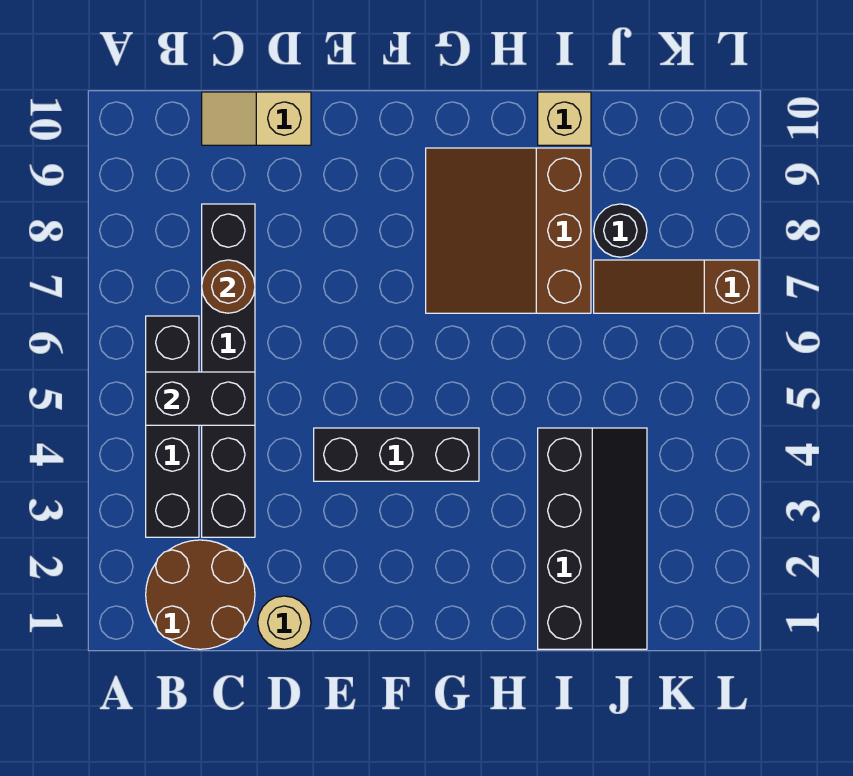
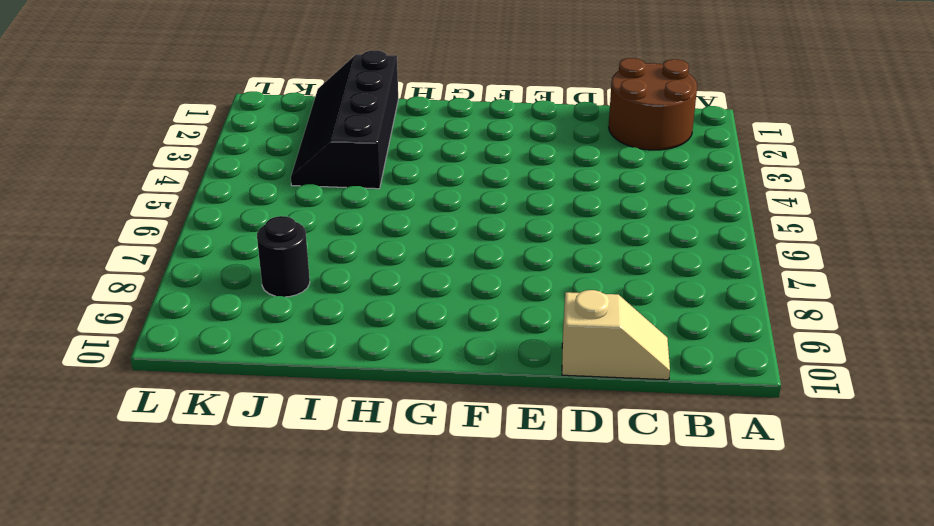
none -> black 1x4 brick [146,316,199,537]
none -> black 1x6 brick [202,204,255,537]
none -> tan 1x1 round brick [258,596,311,649]

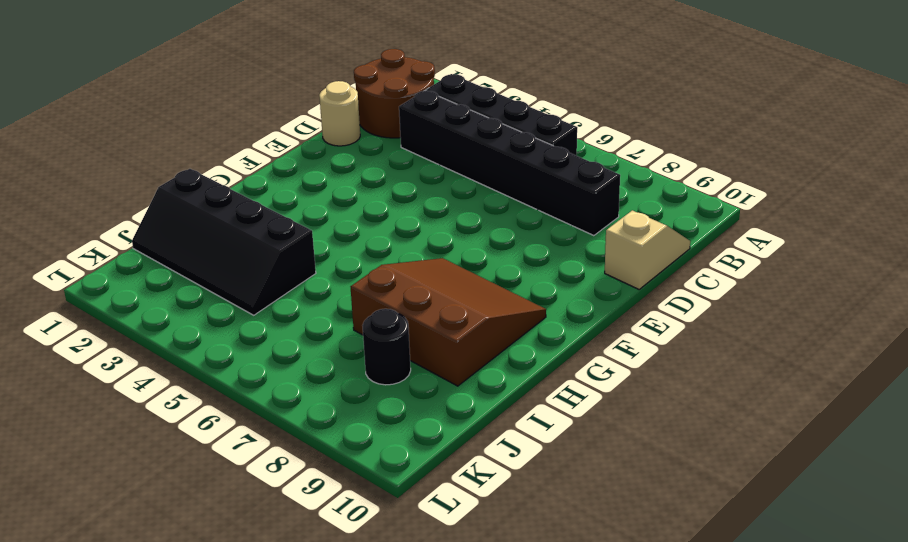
none -> black 1x3 brick [314,428,479,481]
none -> tan 1x1 brick [538,92,591,145]
none -> brown 1x3 slope [594,260,759,313]

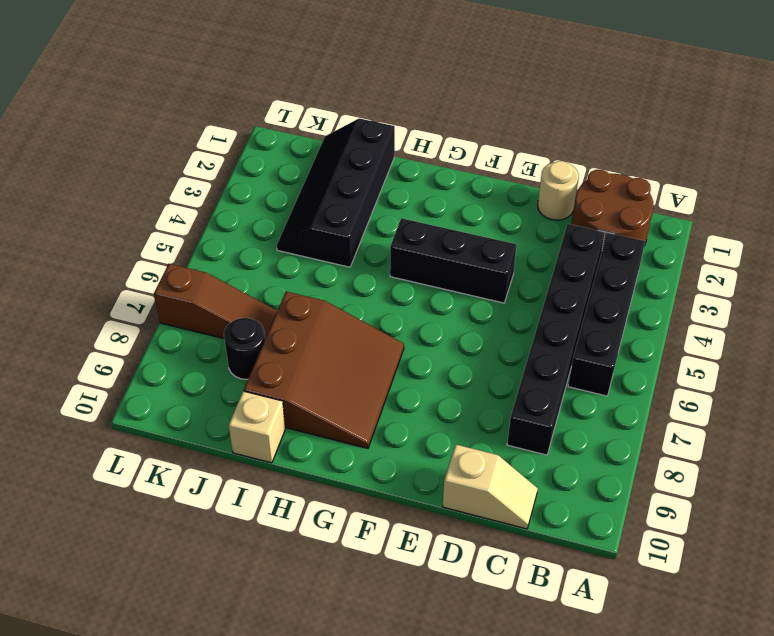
none -> black 1x2 brick [146,372,255,425]
none -> brown 1x1 round brick [202,260,255,313]

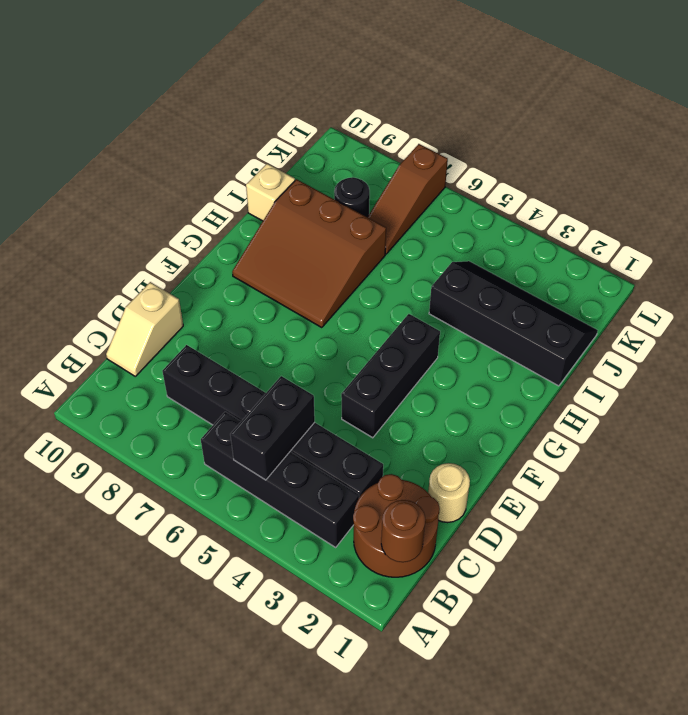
brown 1x1 round brick [381,500,425,562] -> brown 1x1 round brick moved to [202,260,255,313]

